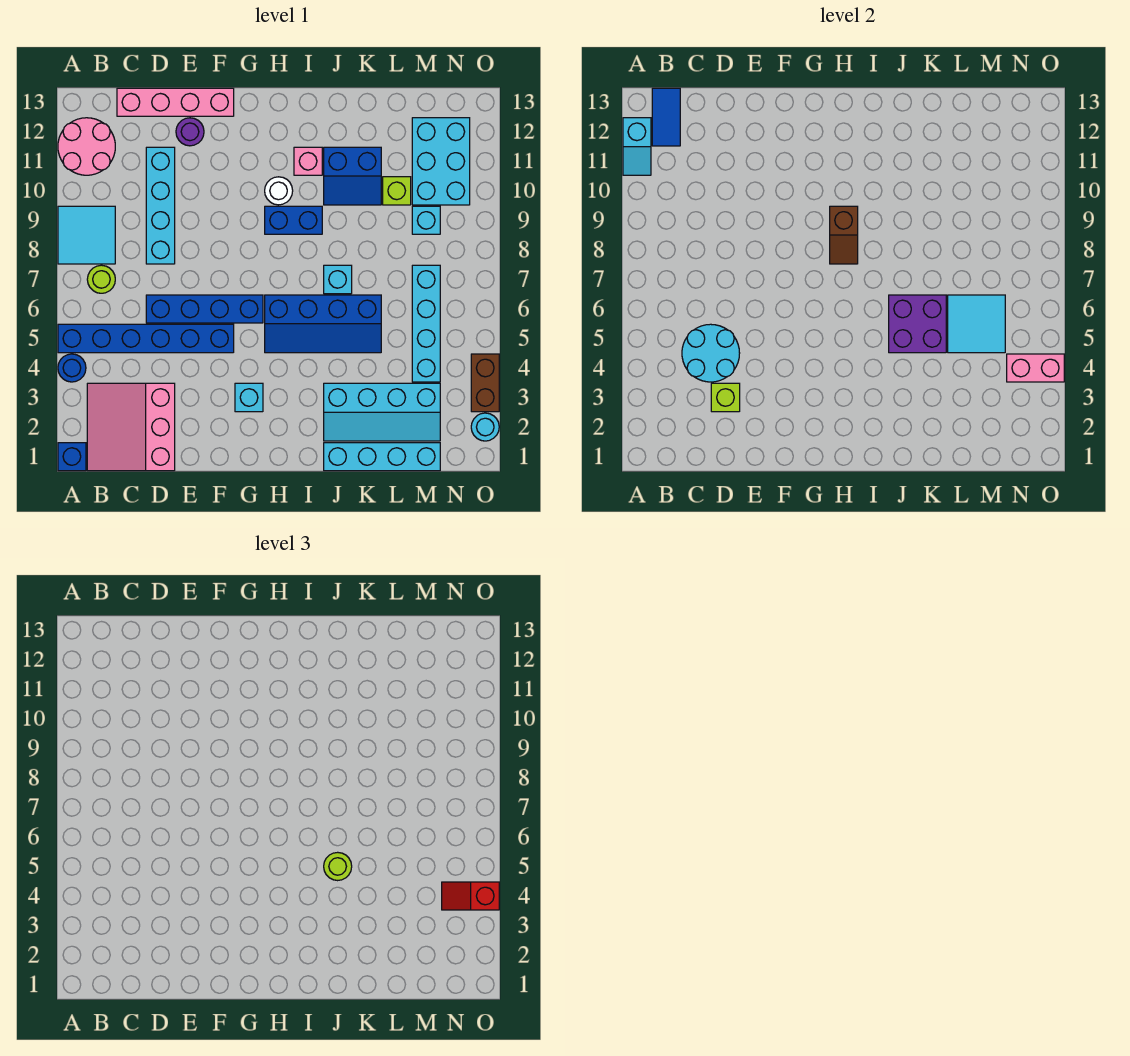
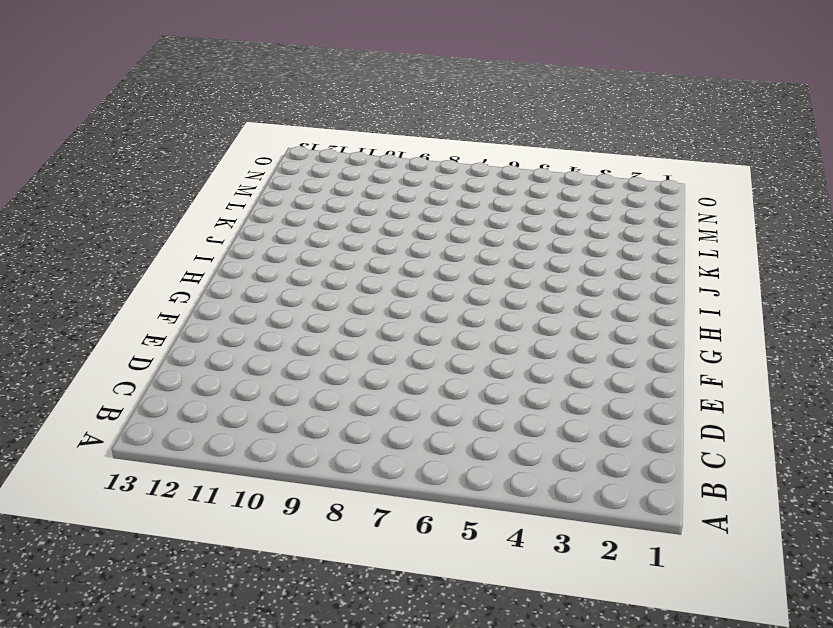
none -> blue 1x1 brick [58,443,86,471]
none -> blue 1x1 round brick [58,354,86,382]
none -> blue 1x6 brick [58,324,234,353]
none -> cyan 2x2 tile [58,206,115,264]

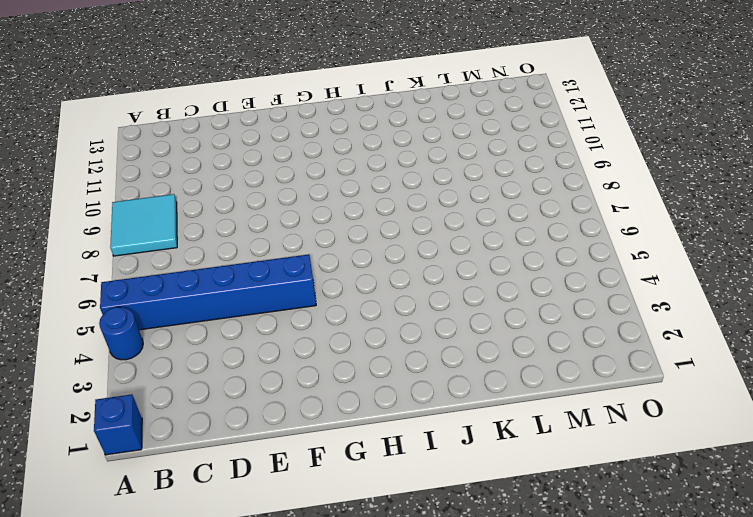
none -> pink 2x2 round brick [58,118,115,175]
none -> pink 3x3 slope [87,383,175,471]
none -> lime 1x1 round brick [87,265,115,293]
none -> pink 1x4 brick [117,88,234,116]

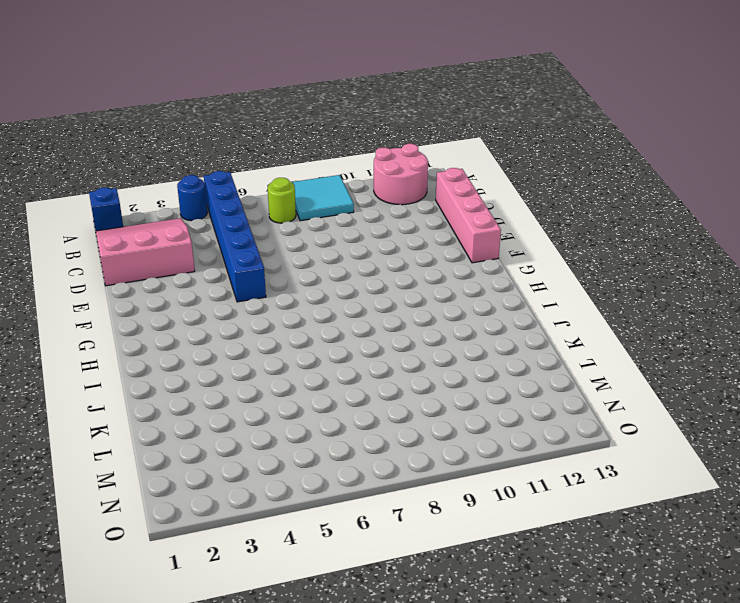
none -> blue 1x4 brick [146,295,263,323]
none -> cyan 1x4 brick [146,147,175,264]
none -> purple 1x1 round brick [176,118,204,146]
none -> cyan 1x1 brick [235,383,263,412]

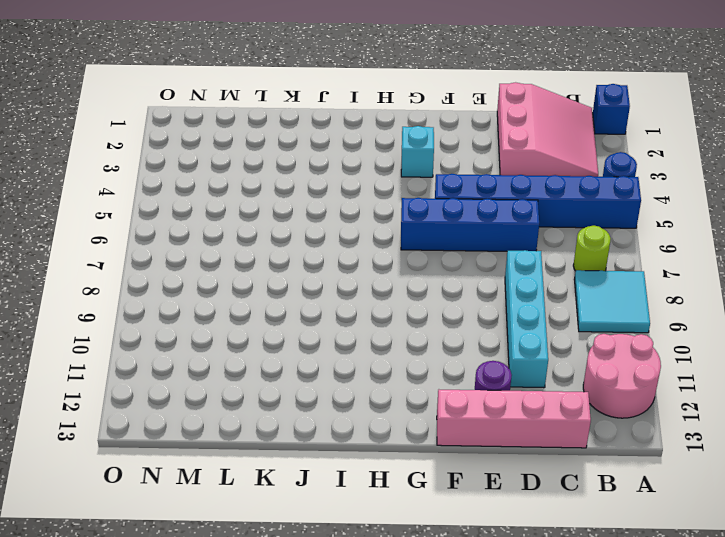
none -> blue 2x4 slope [265,295,381,353]
none -> blue 1x2 brick [265,206,322,234]
none -> white 1x1 round brick [265,177,293,205]
none -> pink 1x1 brick [294,147,322,175]

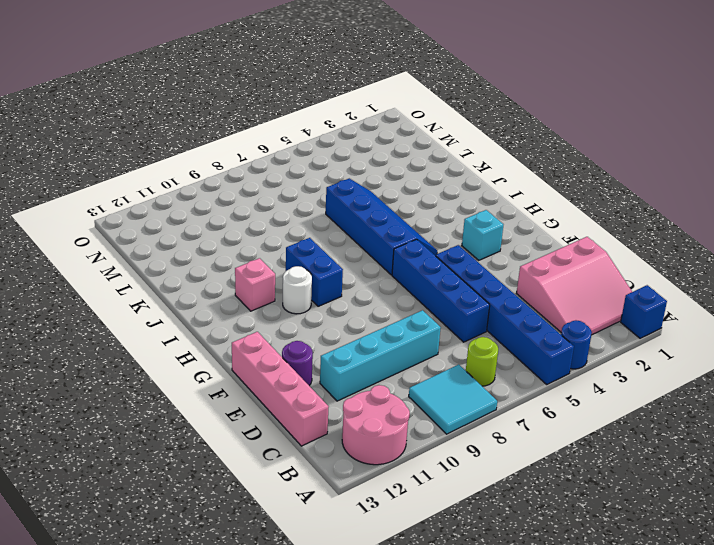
none -> cyan 1x4 brick [324,443,440,471]
none -> cyan 2x4 slope [324,383,440,441]
none -> cyan 1x1 brick [324,265,352,294]
none -> blue 2x2 slope [324,147,381,205]

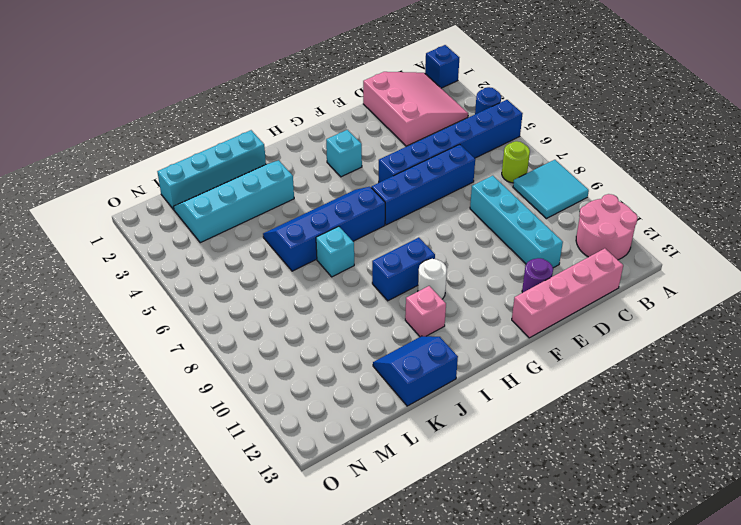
blue 2x2 slope [373,336,458,406] -> blue 2x2 slope moved to [324,147,381,205]
none -> lime 1x1 brick [383,177,411,205]
none -> cyan 1x4 brick [412,265,440,382]
none -> cyan 1x1 brick [412,206,440,234]
none -> cyan 2x3 brick [412,118,470,205]

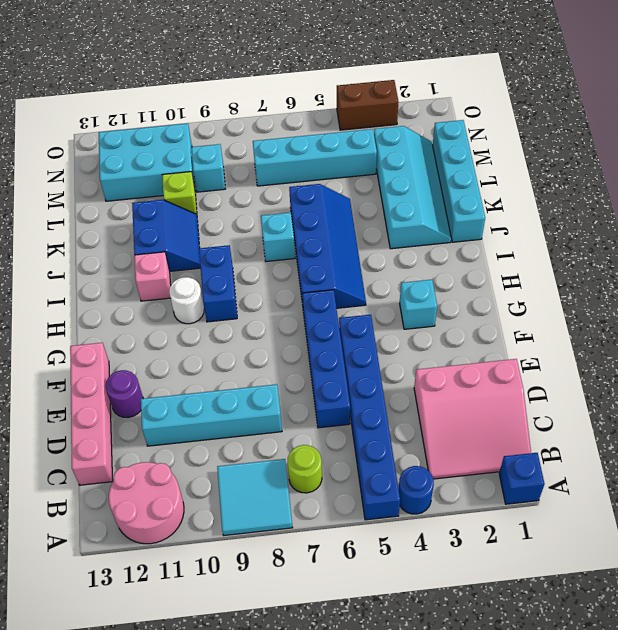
none -> cyan 1x1 round brick [471,413,499,441]
none -> cyan 1x2 slope [623,118,651,175]
none -> blue 1x2 tile [652,88,680,146]
none -> cyan 2x2 round brick [682,324,740,382]

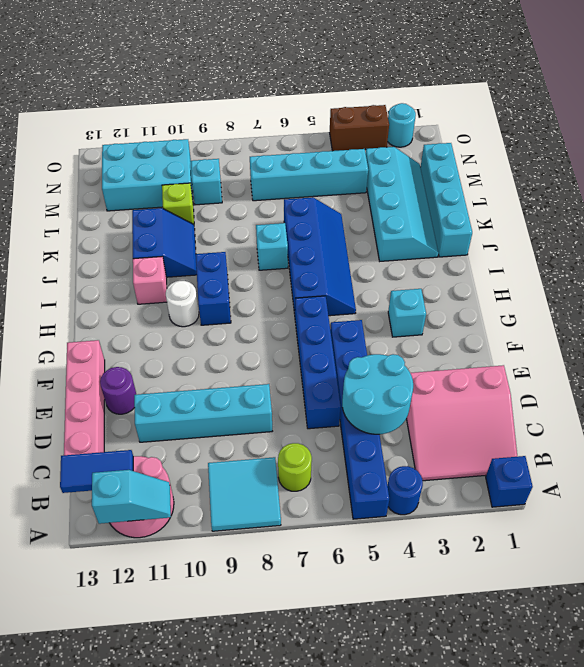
none -> lime 1x1 brick [711,383,740,412]
none -> brown 1x2 slope [830,206,858,264]
none -> purple 2x2 brick [889,295,946,353]
none -> cyan 2x2 tile [948,295,1005,353]

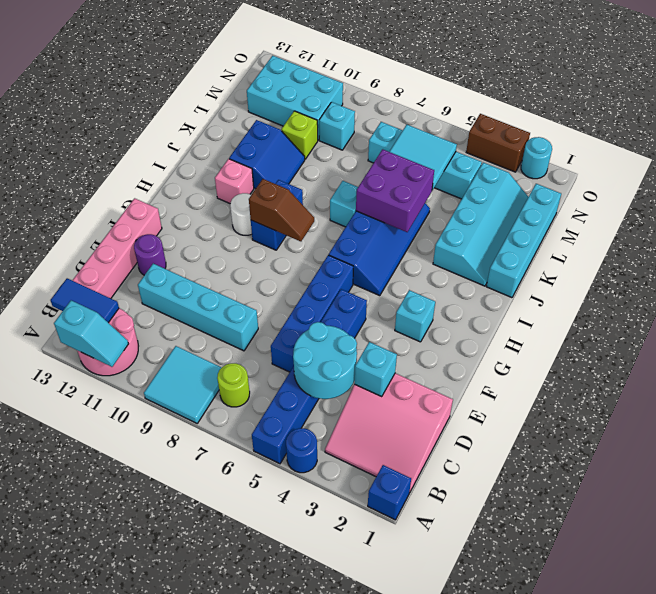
cyan 1x1 brick [355,342,397,396] -> lime 1x1 brick [711,383,740,412]
none -> pink 1x2 brick [1007,354,1064,382]
none -> lime 1x1 round brick [324,852,352,881]
none -> red 1x2 slope [442,882,499,910]

